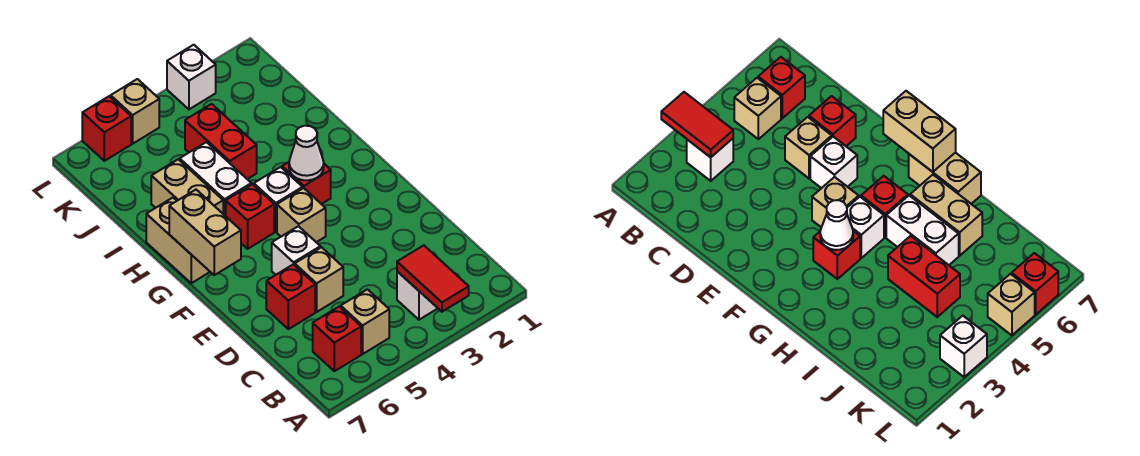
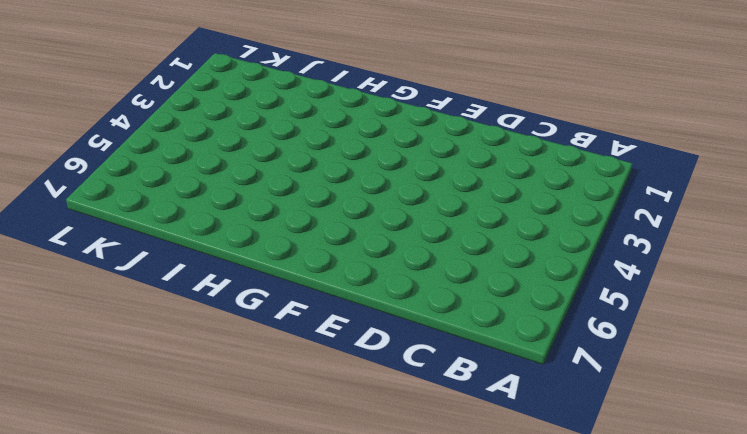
none -> white 1x1 brick [397,271,438,320]
none -> tan 1x1 brick [341,289,389,354]
none -> red 1x1 brick [313,307,361,371]

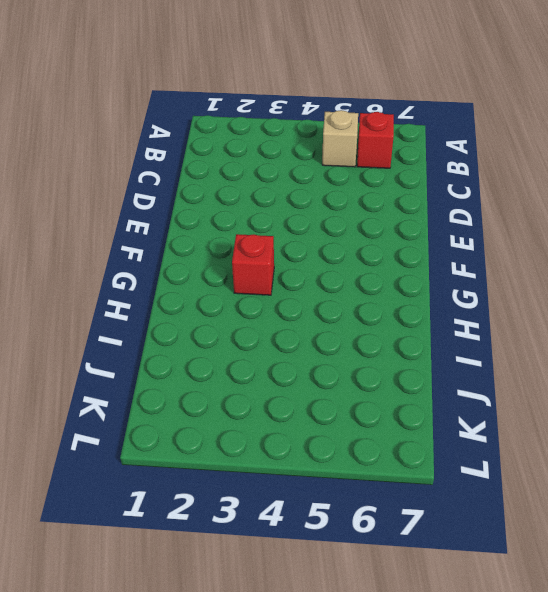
none -> white 1x1 brick [397,271,438,320]
none -> tan 1x1 brick [295,247,343,312]
none -> red 1x1 brick [266,264,315,329]

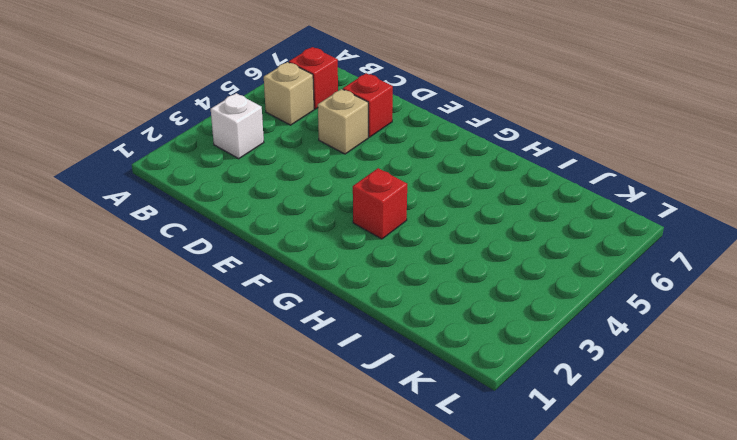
none -> white 1x1 brick [272,226,320,275]
none -> tan 1x1 brick [277,188,326,242]
none -> white 1x1 brick [254,167,303,232]

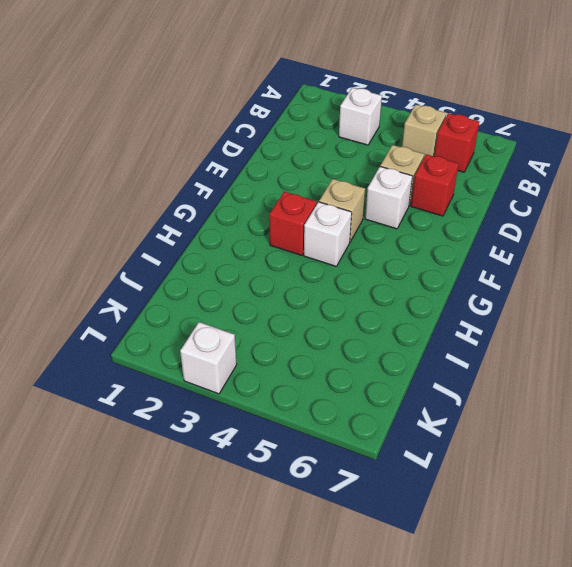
none -> red 1x1 brick [226,184,274,249]
none -> tan 1x2 brick [146,198,210,283]
none -> white 1x2 brick [180,142,251,216]

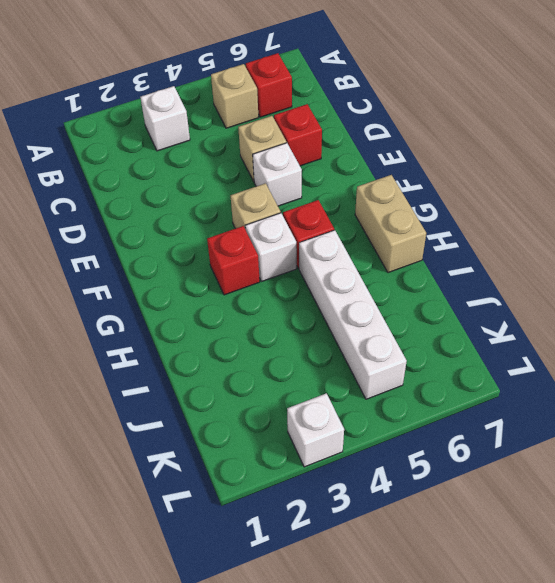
white 1x4 brick [299,230,407,399] -> white 1x2 brick [180,142,251,216]
none -> tan 1x2 brick [151,159,223,213]
none -> red 1x2 brick [185,104,257,179]
none -> tan 1x1 brick [111,79,159,144]

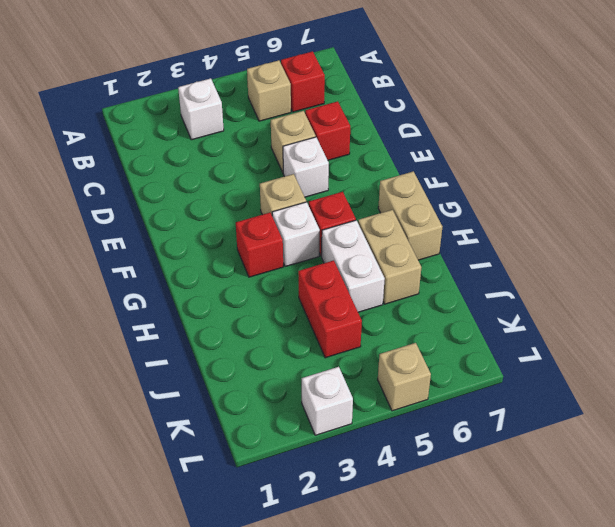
none -> red 1x1 brick [82,96,131,161]
none -> red 1x2 tile [397,245,469,312]
none -> tan 1x2 brick [169,190,241,275]

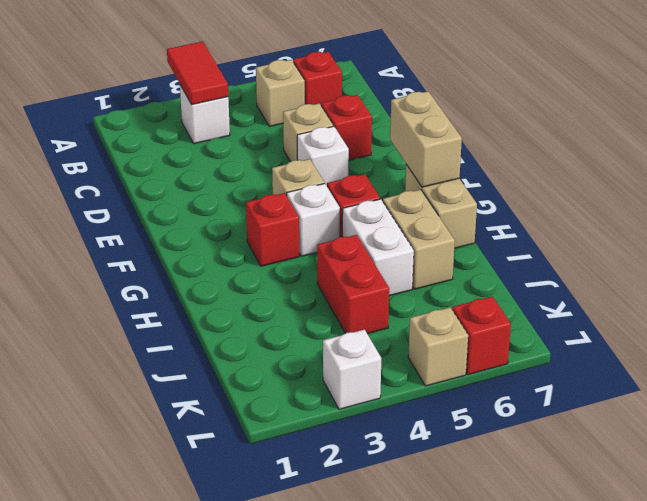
none -> white 1x1 cone [289,126,324,180]

